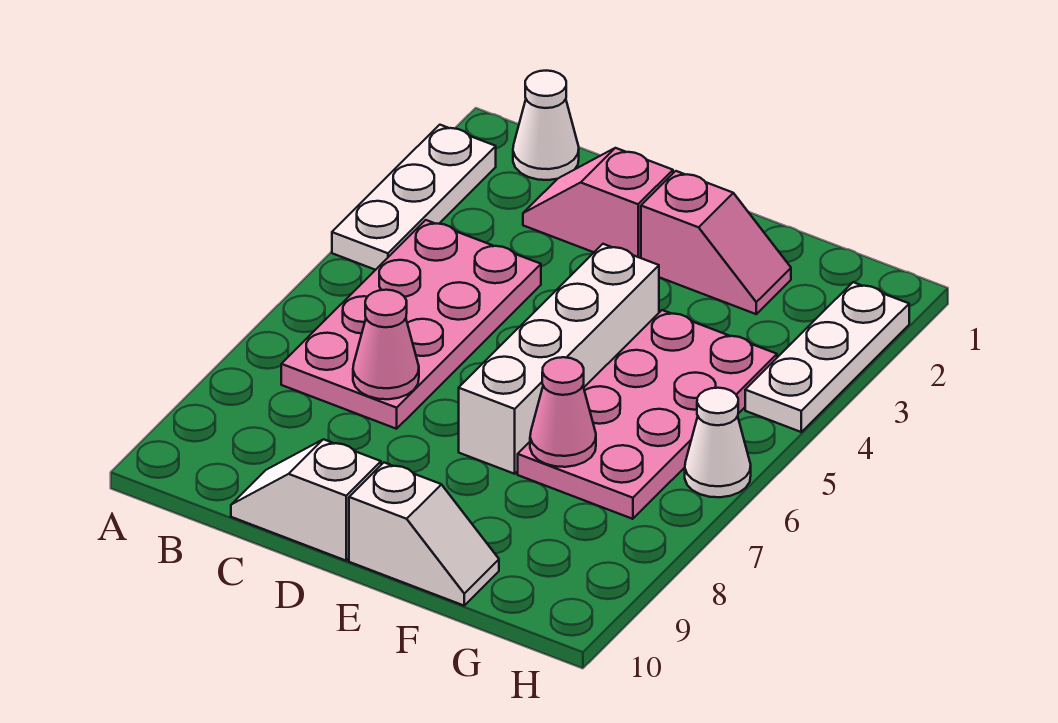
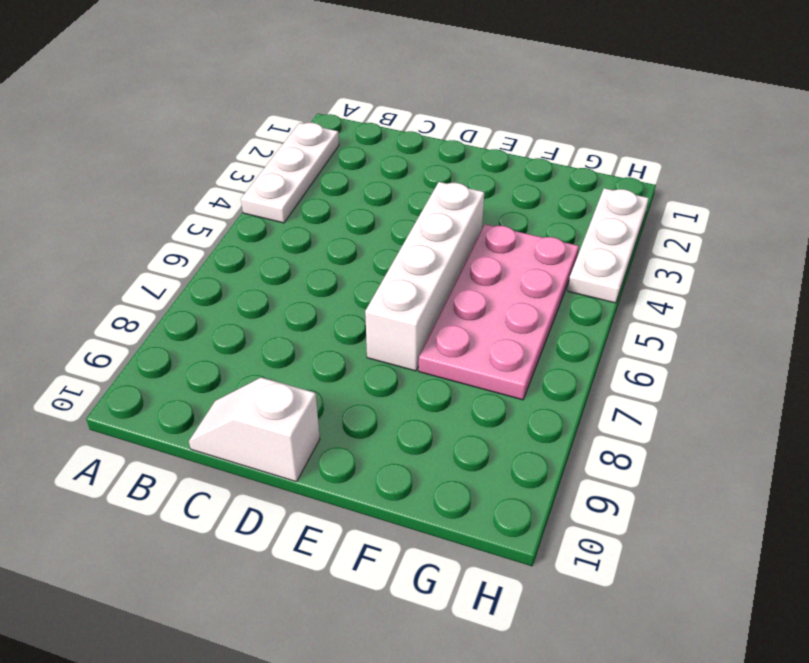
none -> white 1x1 cone [513,71,579,180]
none -> pink 2x4 plate [281,220,541,429]
none -> pink 1x2 slope [523,148,673,258]

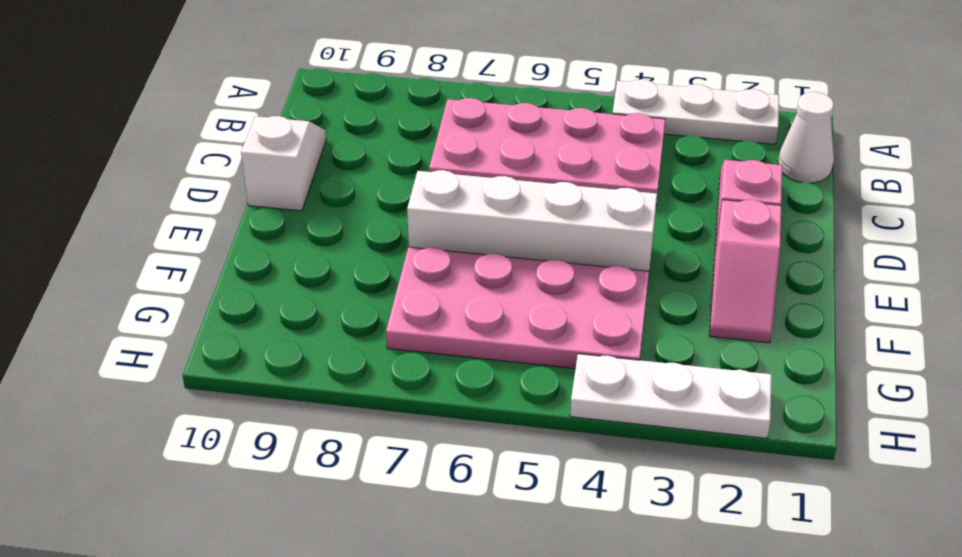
none -> white 1x2 slope [349,463,499,605]
none -> white 1x1 cone [685,388,751,497]
none -> pink 1x1 cone [353,290,419,399]

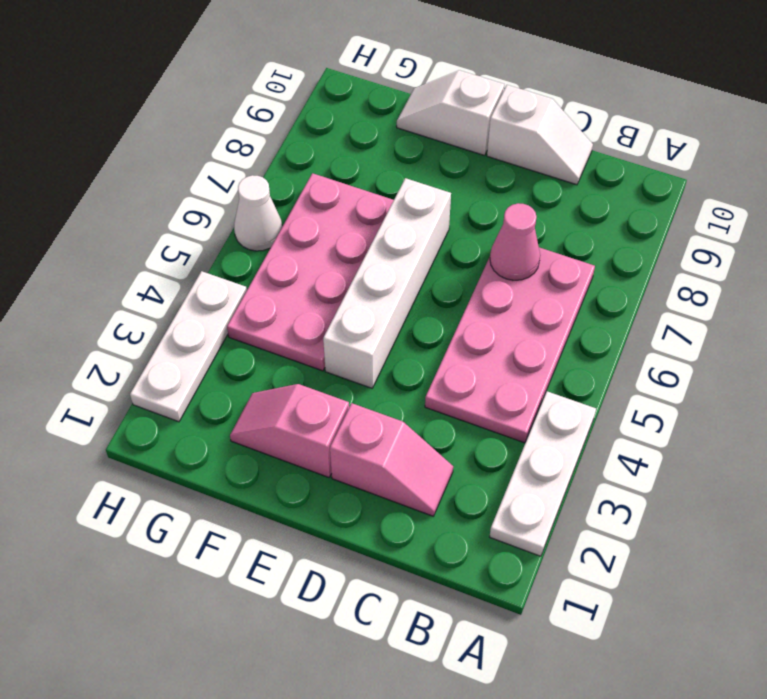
none -> white 1x1 cone [513,71,579,180]
none -> pink 1x1 cone [530,357,596,467]

